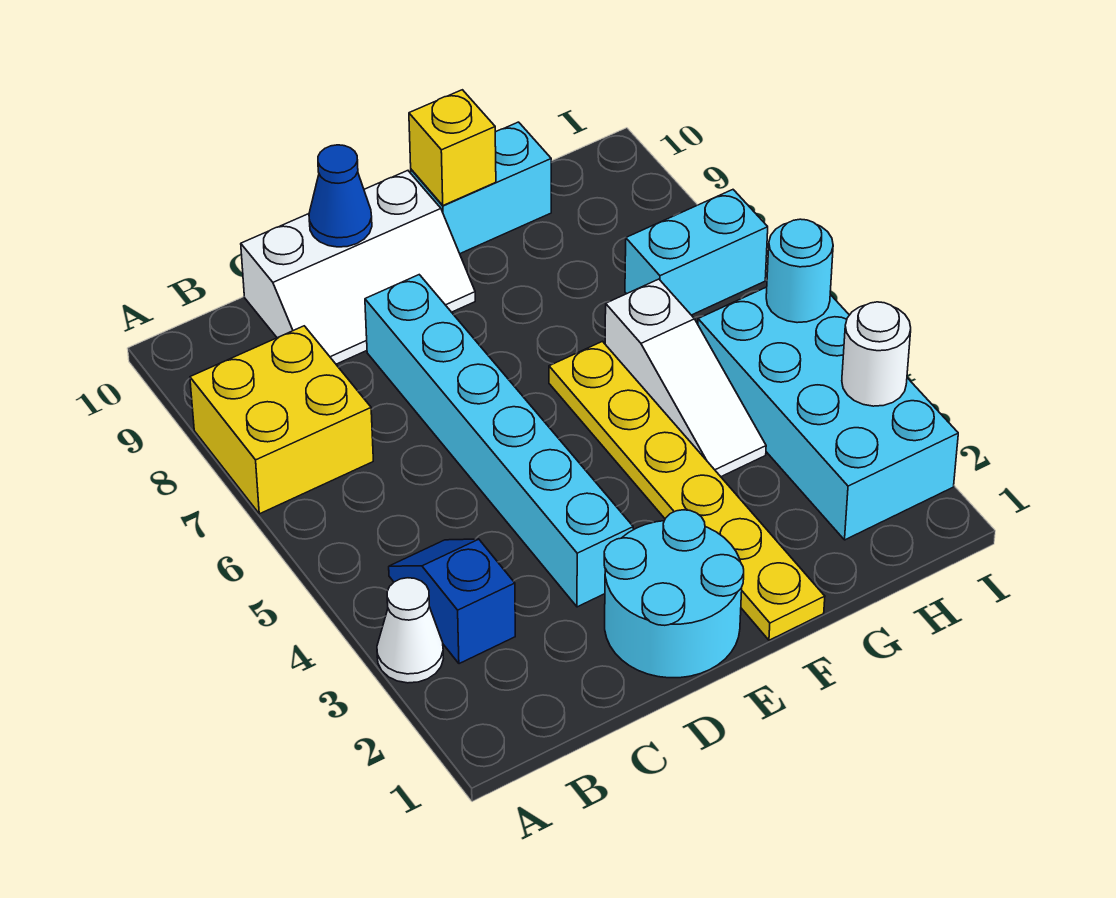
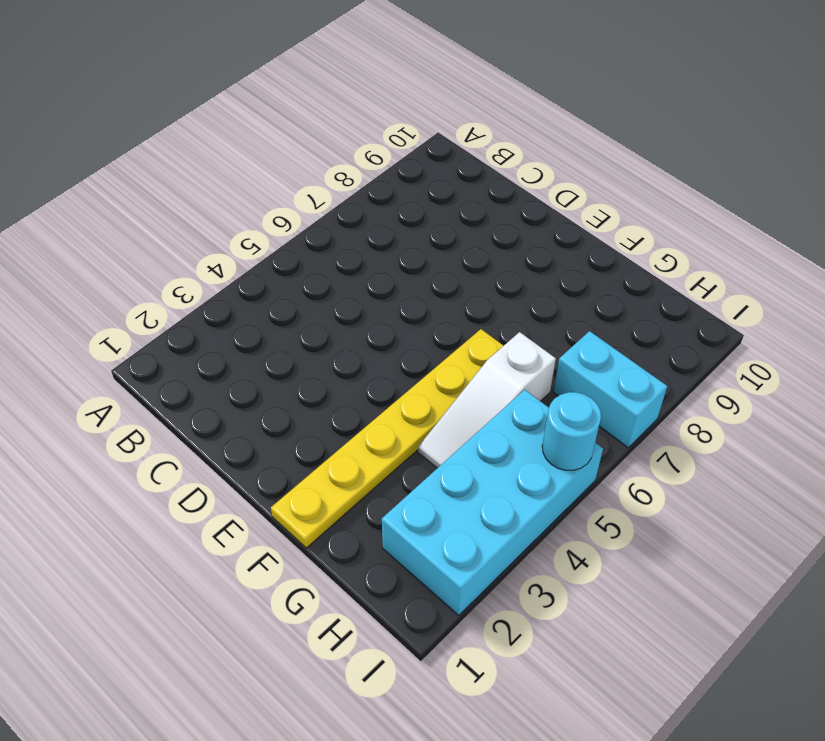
none -> white 1x1 cone [377,578,443,683]
none -> yellow 2x2 brick [190,326,373,514]
none -> blue 1x2 slope [389,539,515,664]

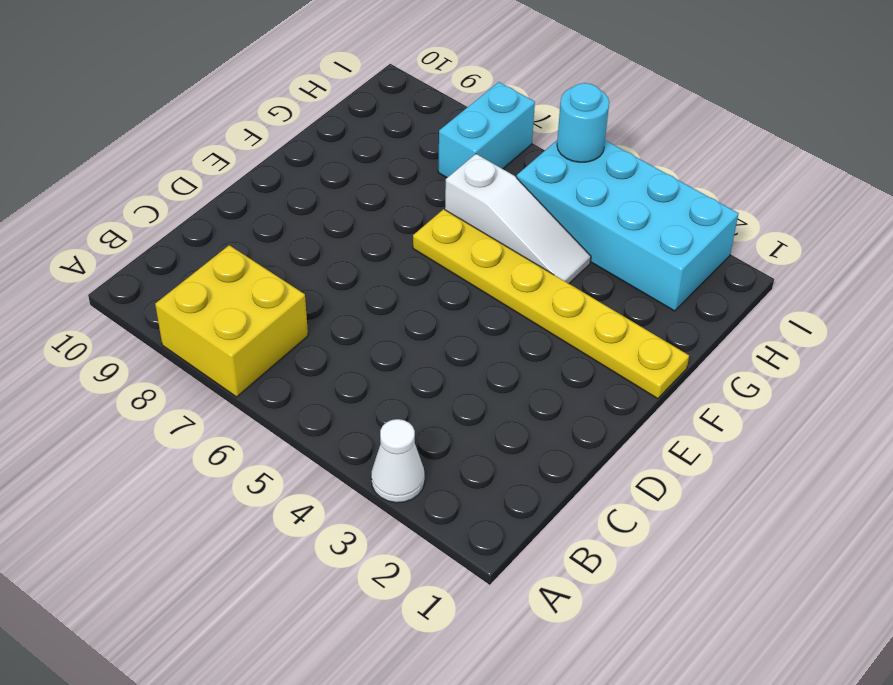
none -> blue 1x2 slope [389,539,515,664]
none -> white 2x3 slope [241,171,475,364]
none -> cyan 2x2 round brick [604,510,744,678]

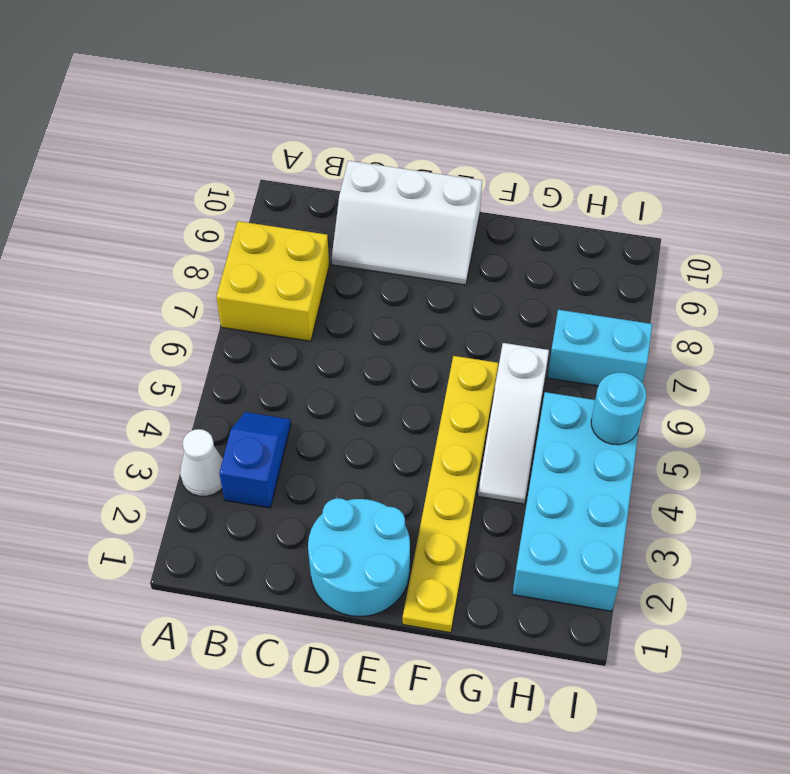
none -> cyan 1x6 brick [365,275,633,607]
none -> cyan 1x2 brick [411,122,551,254]
none -> blue 1x1 cone [309,145,372,247]

